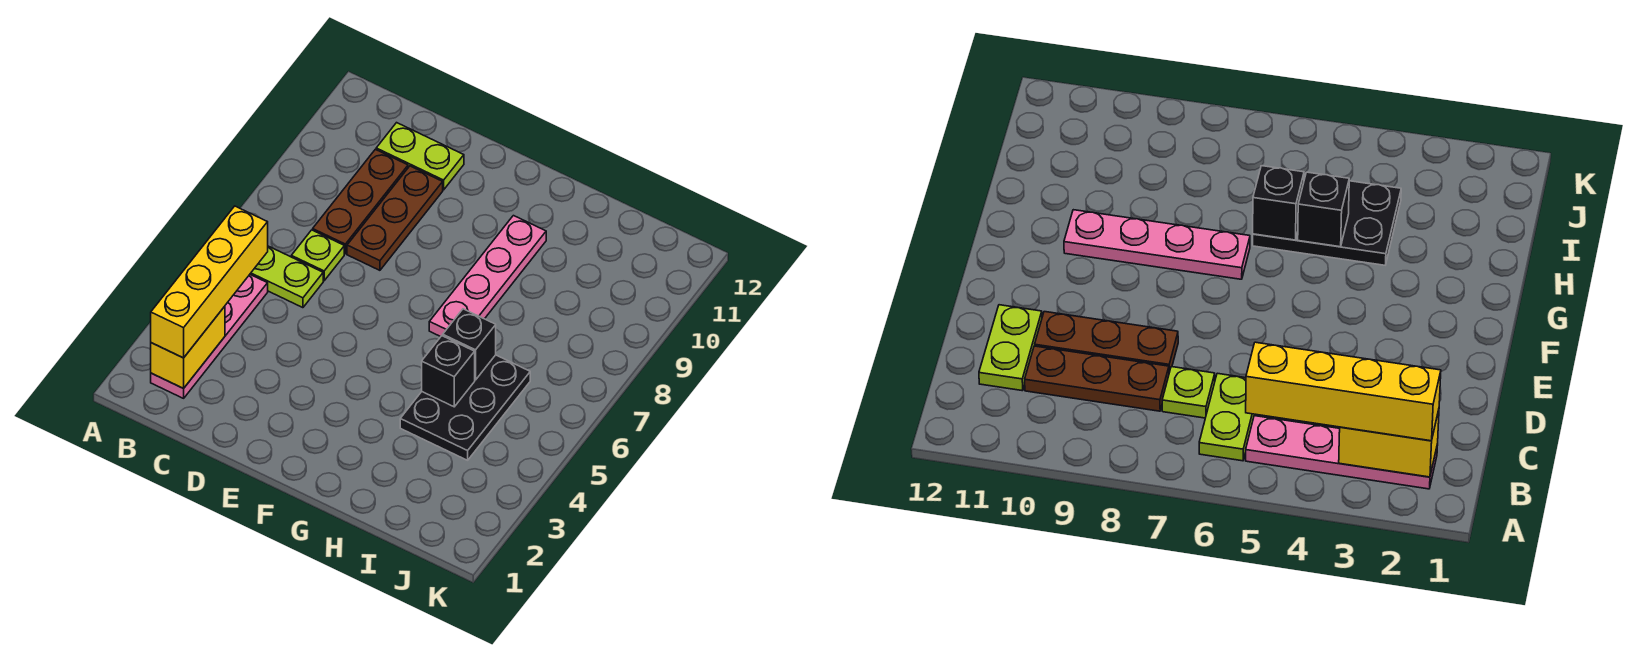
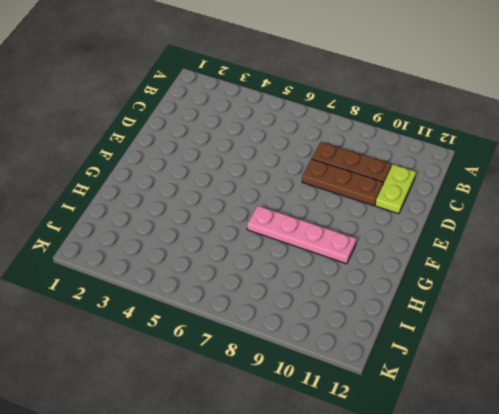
none -> pink 1x4 plate [151,275,268,398]
none -> lime 1x2 plate [250,246,323,308]
none -> lime 1x1 plate [291,230,344,281]

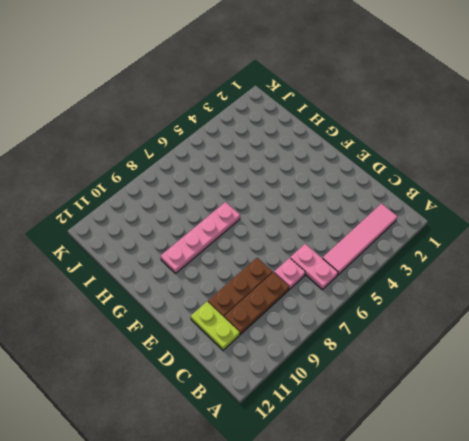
pink 1x4 tile [322,204,397,275] -> pink 1x4 plate [151,275,268,398]
pink 1x2 plate [290,244,338,290] -> lime 1x2 plate [250,246,323,308]
pink 1x1 plate [274,258,305,289] -> lime 1x1 plate [291,230,344,281]
none -> black 2x3 plate [400,355,530,460]
none -> yellow 1x2 brick [151,306,225,388]
none -> black 1x1 brick [422,336,475,407]

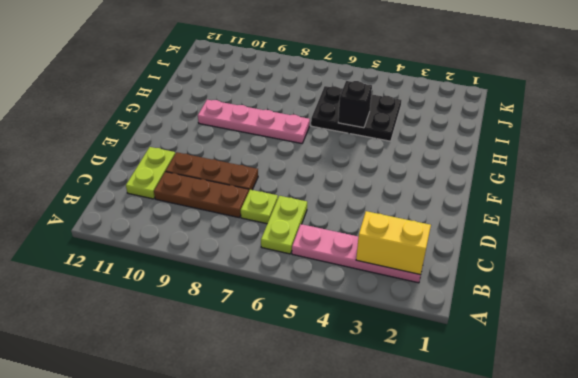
none -> black 1x1 brick [443,309,496,380]
none -> yellow 1x4 brick [151,206,268,358]

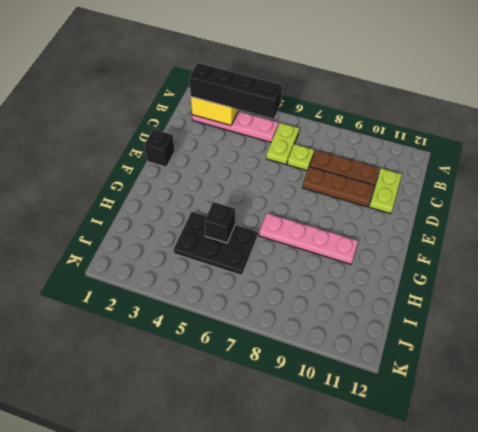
black 1x4 brick [189,63,282,119] -> yellow 1x4 brick [151,206,268,358]
black 1x1 brick [144,129,175,167] -> black 1x1 brick moved to [443,309,496,380]

